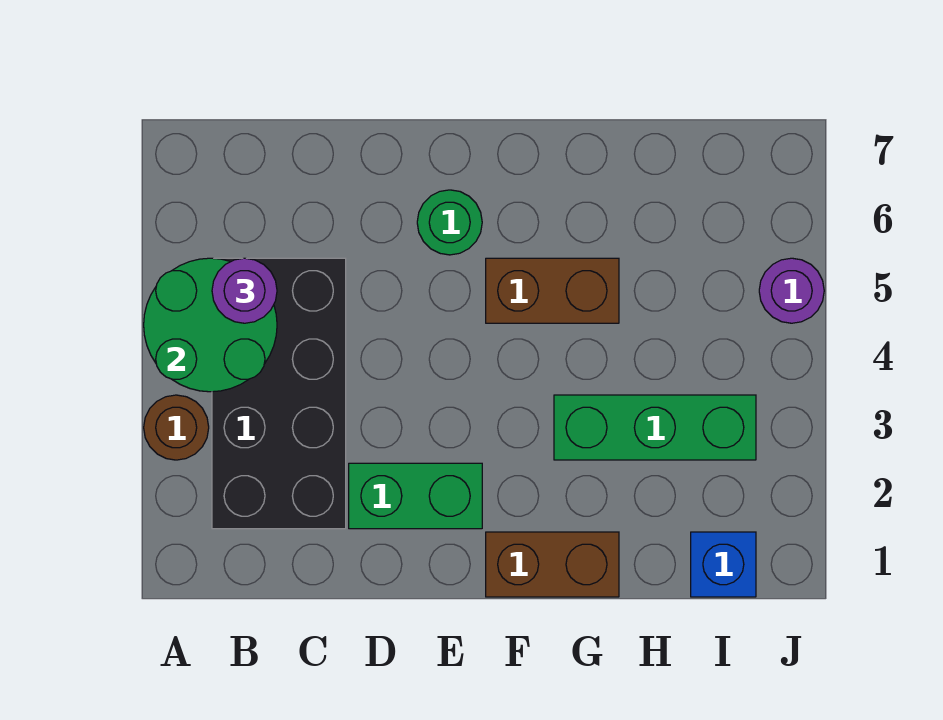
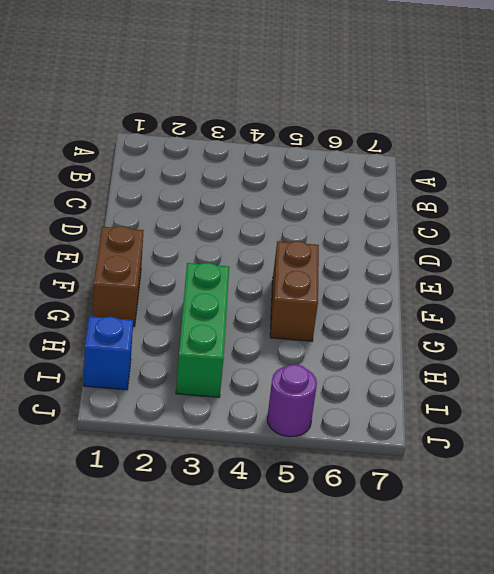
none -> brown 1x1 round brick [144,395,209,460]
none -> black 2x4 brick [212,258,346,529]

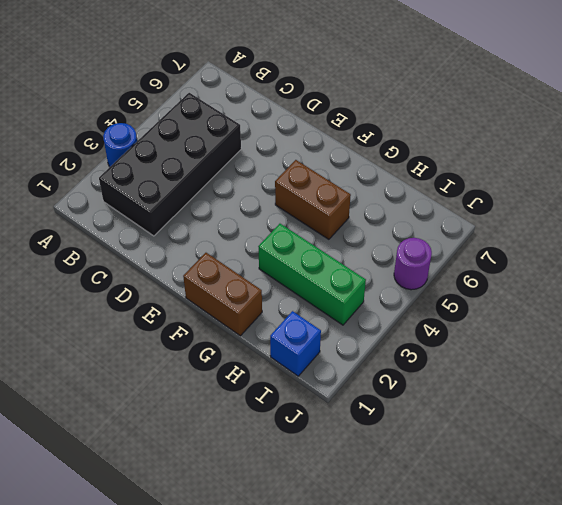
blue 1x1 round brick [103,123,137,167] -> brown 1x1 round brick [144,395,209,460]
none -> green 1x2 brick [349,463,482,529]
none -> green 1x1 round brick [417,190,482,255]

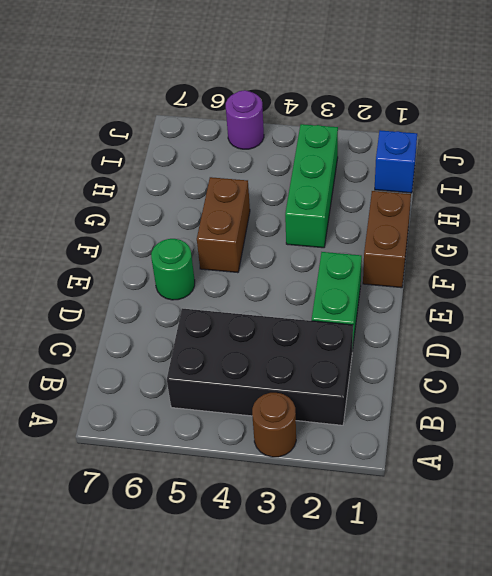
none -> green 2x2 round brick [144,258,277,392]
none -> purple 1x1 round brick [212,258,277,323]

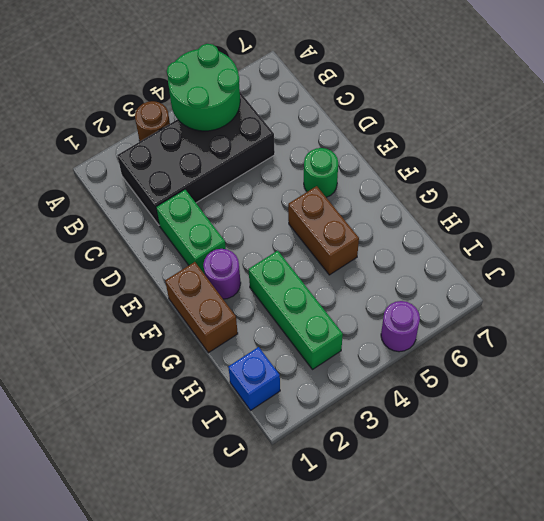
purple 1x1 round brick [203,249,241,299] -> purple 1x1 round brick moved to [212,258,277,323]

